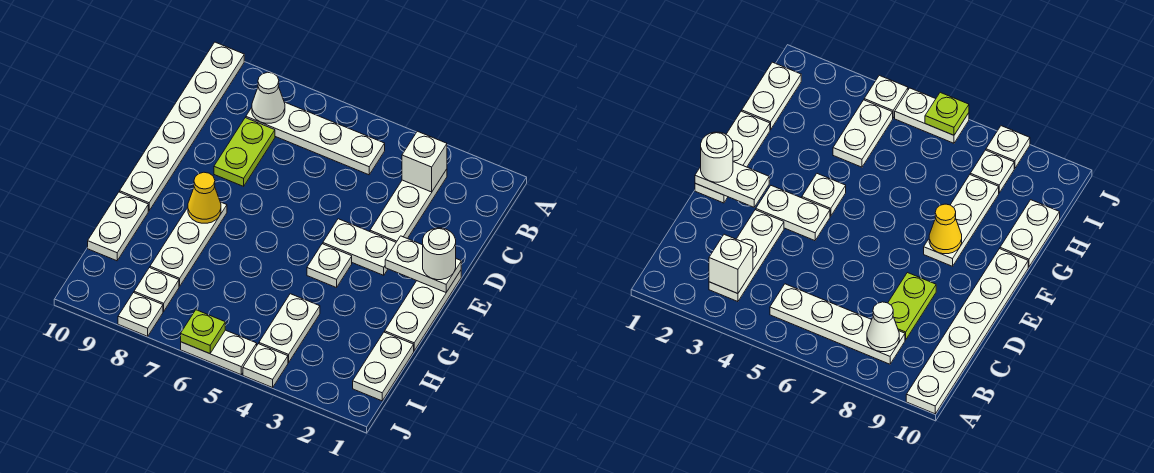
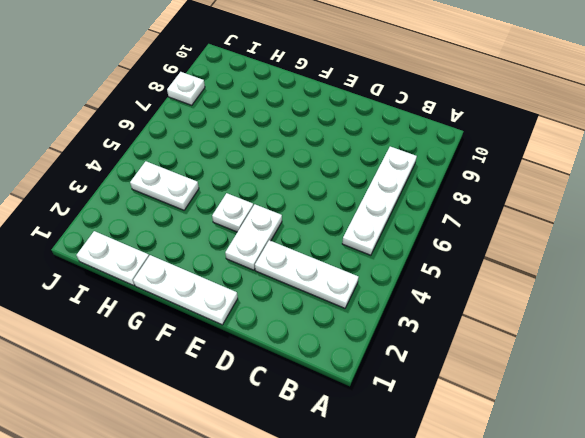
none -> white 1x6 plate [120,42,244,211]
none -> lime 1x2 plate [214,118,275,186]
none -> white 1x3 plate [150,202,227,286]

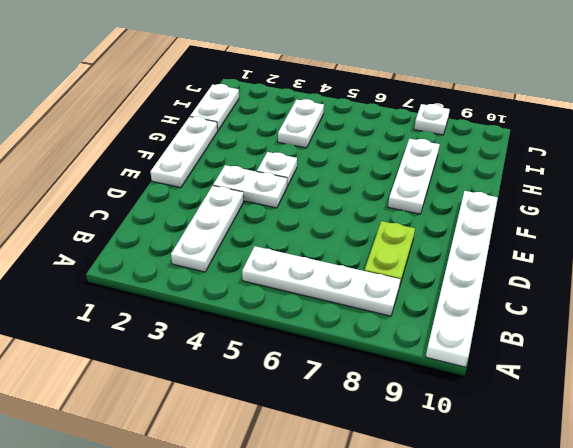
none -> white 1x2 plate [88,192,148,261]
none -> white 1x1 plate [134,268,179,311]
none -> white 1x1 plate [243,344,288,388]

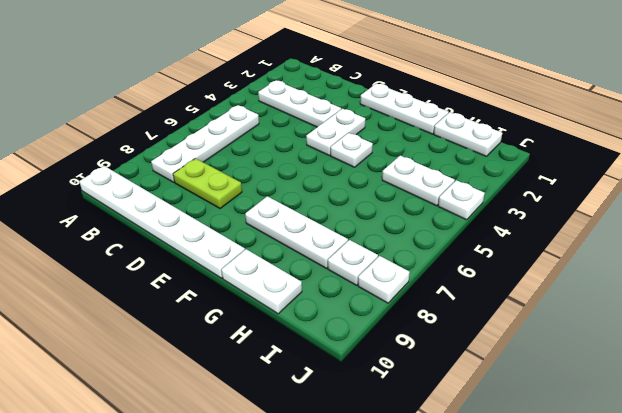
none -> white 1x2 plate [181,330,257,375]
none -> white 1x1 brick [402,131,447,192]
none -> white 1x1 cone [252,72,285,123]

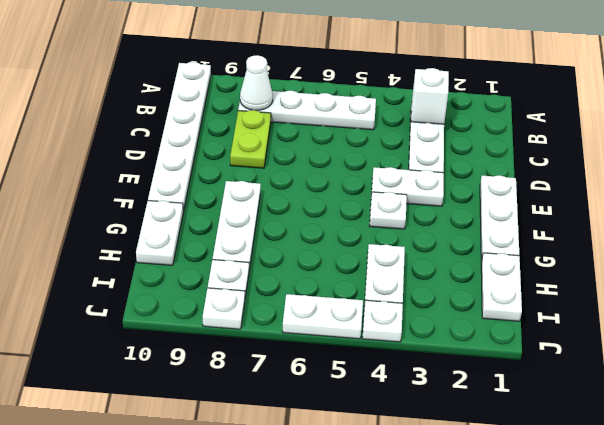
none -> white 1x2 plate [385,236,461,292]
none -> yellow 1x1 cone [188,172,221,223]
none -> lime 1x1 plate [181,310,225,354]

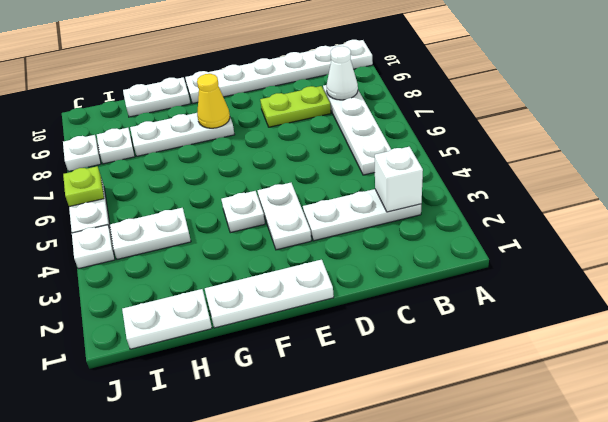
none -> white 1x2 plate [385,236,461,292]
none -> white 1x1 round brick [423,228,456,280]

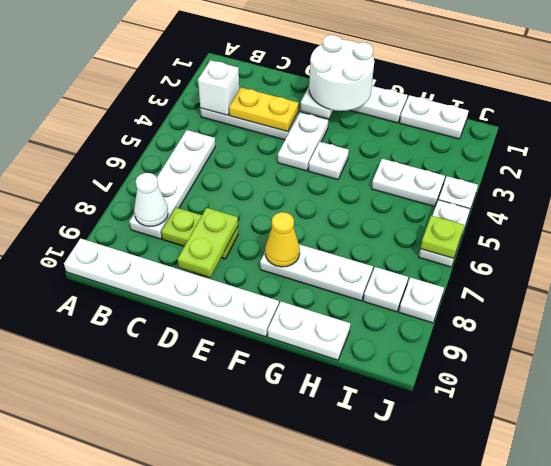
yellow 1x2 plate [229,88,299,131] -> none
lime 1x2 plate [178,208,238,277] -> none
white 2x2 round brick [309,35,374,111] -> white 1x1 round brick [423,228,456,280]

